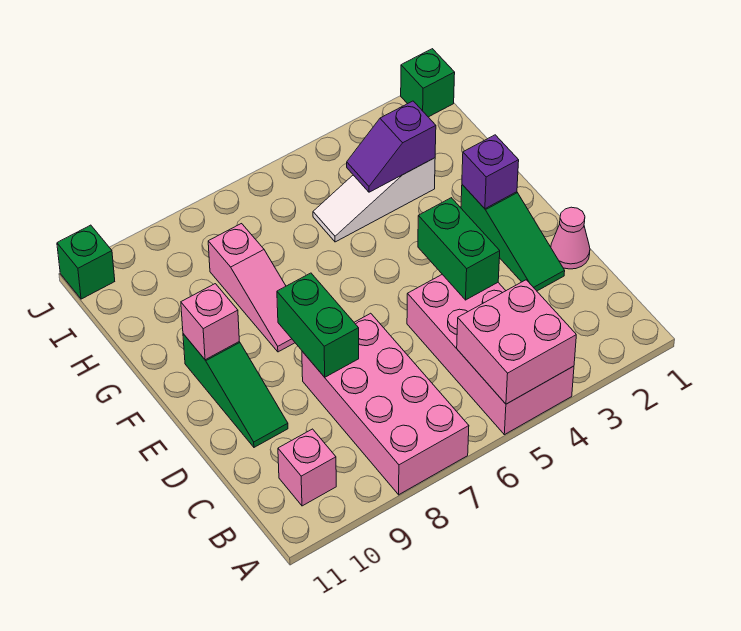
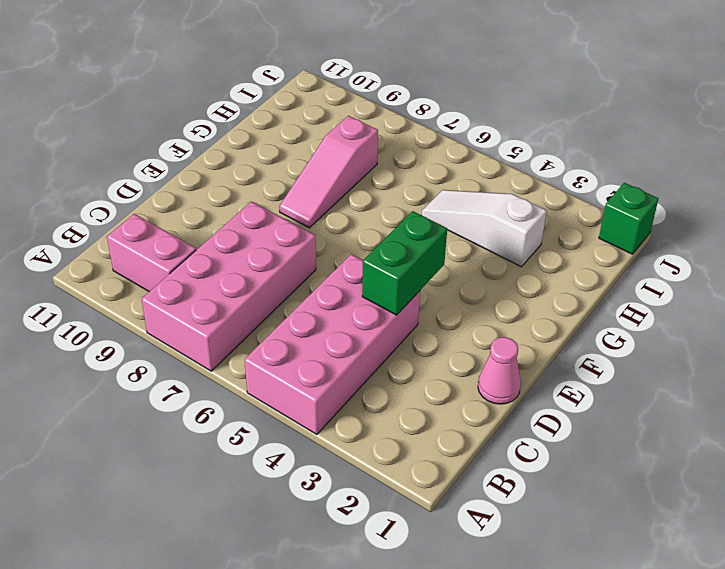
pink 1x2 brick [107,214,196,292] -> pink 1x1 brick [278,429,336,506]
none -> green 1x3 slope [461,185,565,291]
none -> green 1x3 slope [183,334,288,447]
none -> green 1x1 brick [57,225,115,299]

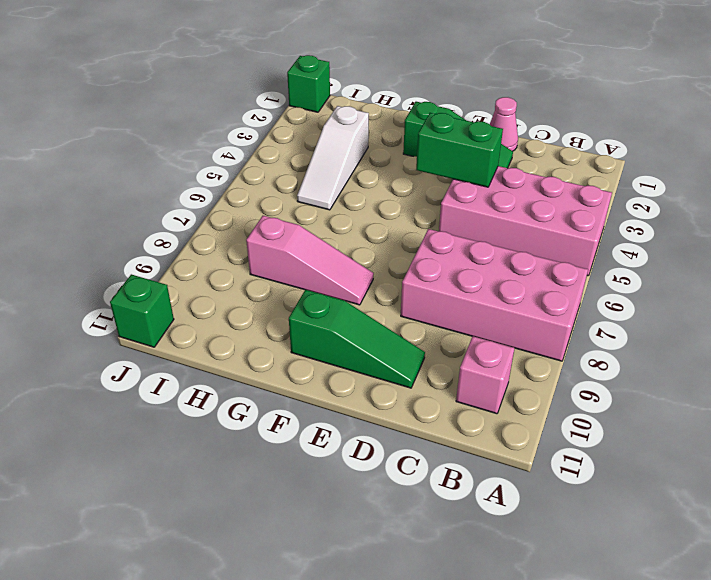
none -> pink 2x2 brick [457,280,576,404]
none -> green 1x2 brick [277,273,359,377]
none -> purple 1x1 brick [462,135,519,209]

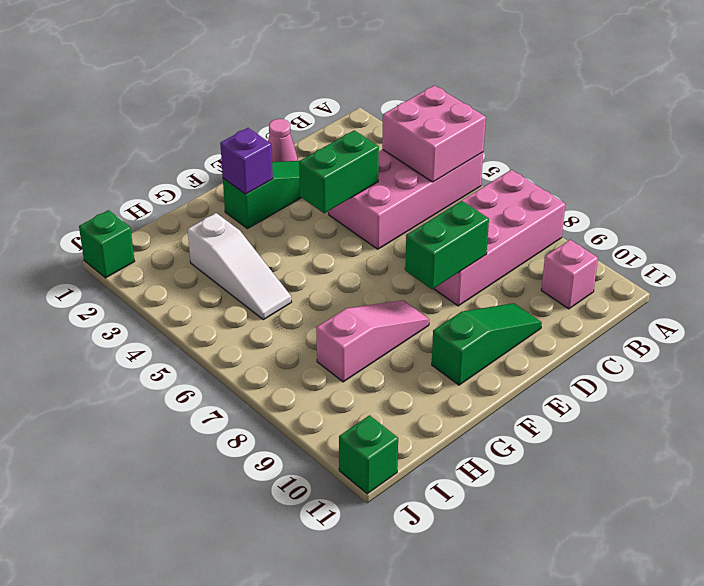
none -> pink 1x1 brick [181,284,239,360]
none -> purple 1x2 slope [347,101,436,192]

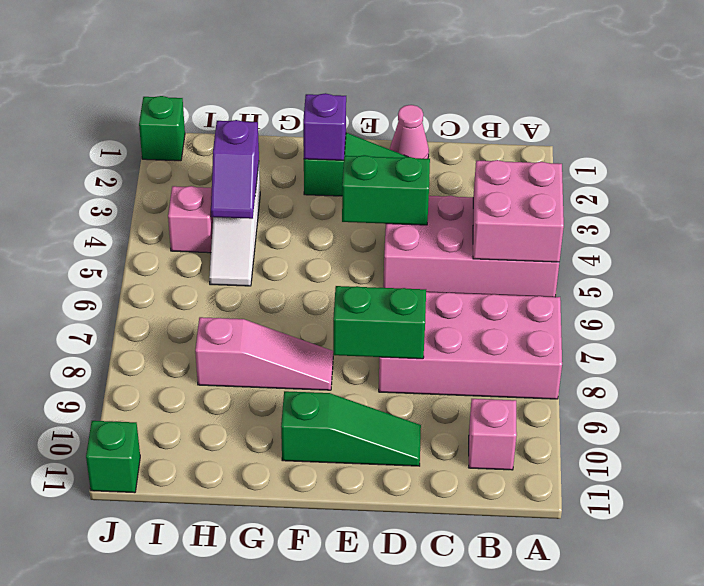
pink 1x1 brick [168,186,213,253] -> pink 1x1 brick moved to [181,284,239,360]

